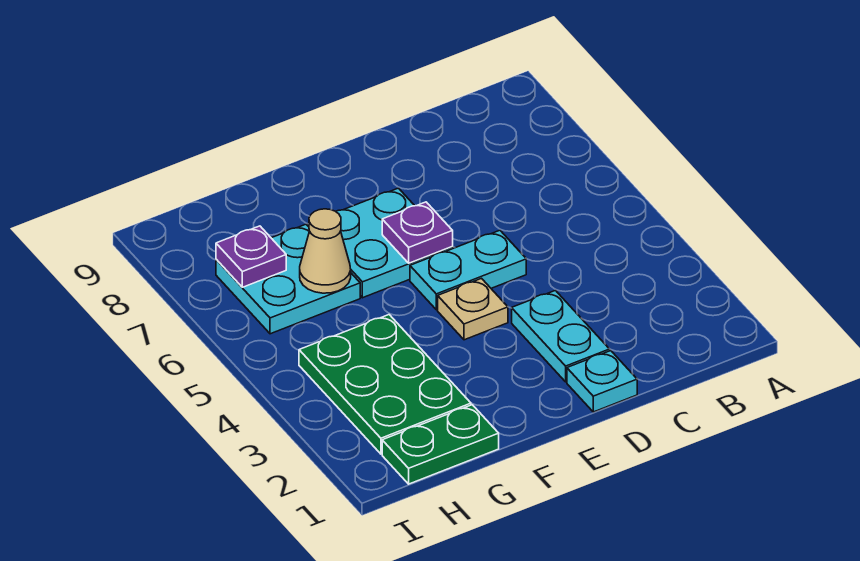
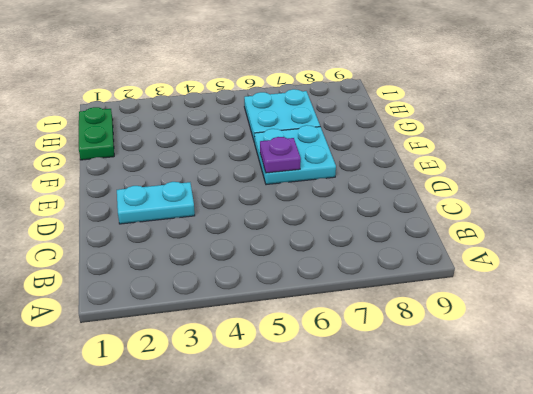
none -> cyan 1x1 plate [567,351,637,412]
none -> cyan 1x2 plate [410,230,526,310]

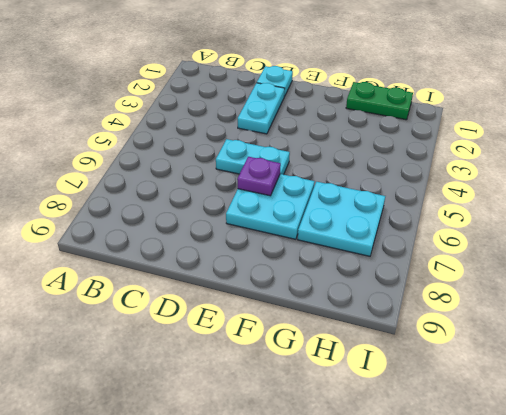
none -> tan 1x1 plate [438,278,508,340]
none -> green 2x3 plate [299,315,471,454]

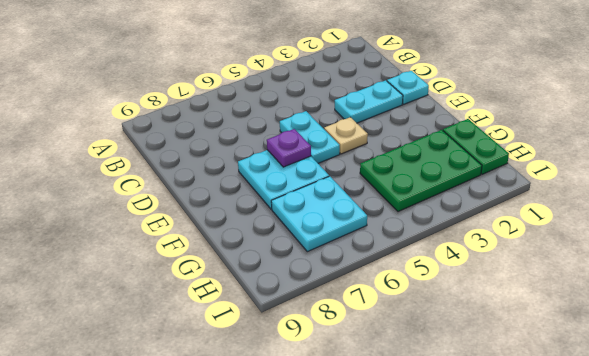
none -> tan 1x1 cone [300,209,351,293]
none -> purple 1x1 plate [216,226,286,287]

